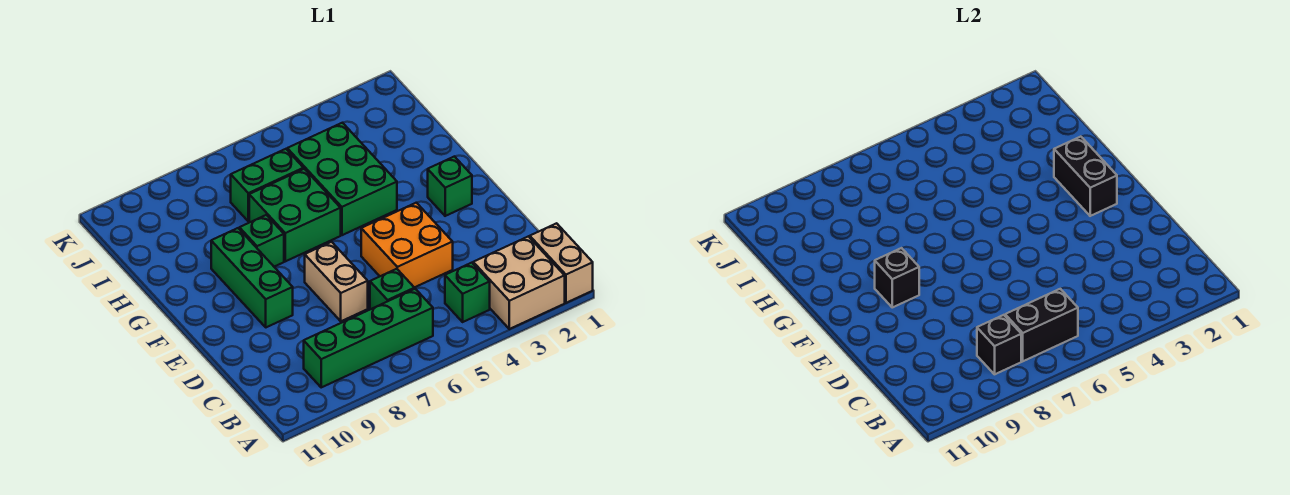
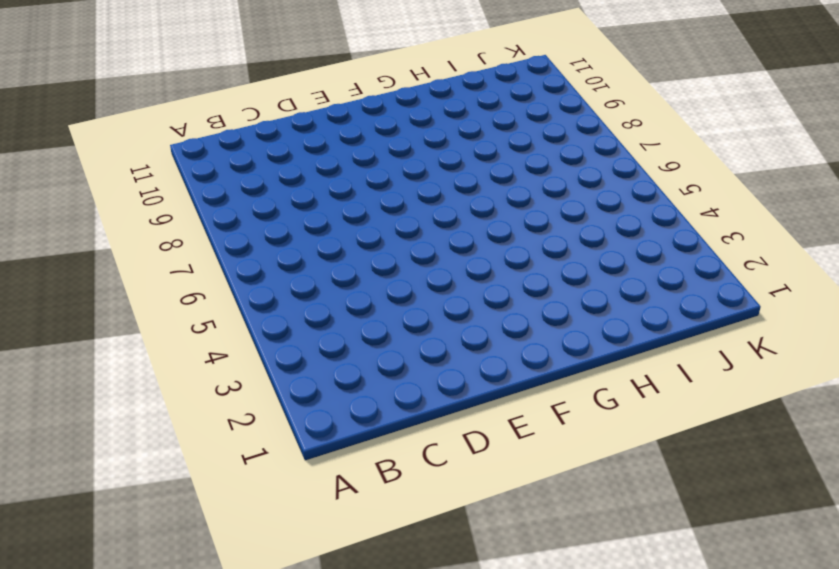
none -> tan 1x2 brick [530,223,593,303]
none -> tan 2x2 brick [473,236,565,329]
none -> green 1x1 brick [445,263,490,322]

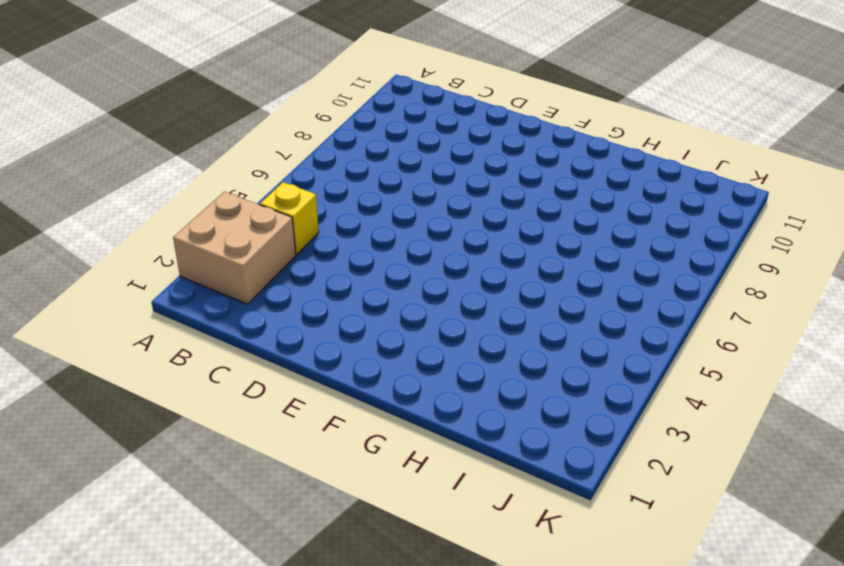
yellow 1x1 brick [260,182,319,255] -> green 1x1 brick [445,263,490,322]
none -> tan 1x2 brick [530,223,593,303]
none -> green 1x4 brick [304,289,433,387]
none -> green 1x1 brick [370,269,414,309]

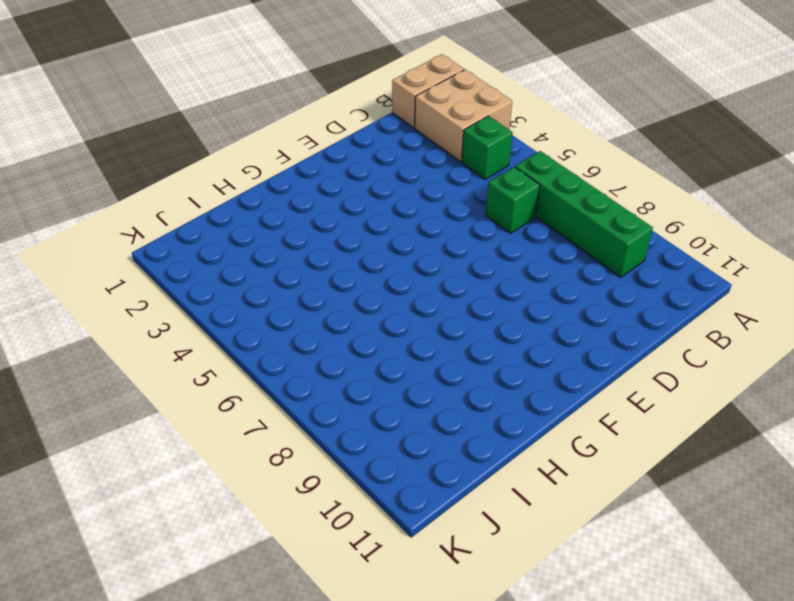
none -> orange 2x2 brick [361,203,453,287]
none -> tan 1x2 brick [305,242,368,321]
none -> green 1x3 brick [211,228,293,327]

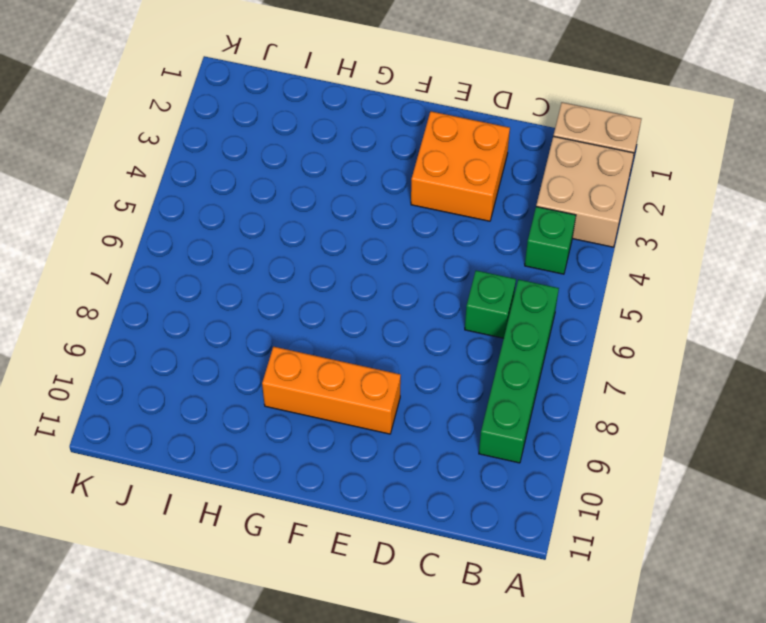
orange 2x2 brick [411,111,510,221] -> orange 2x2 brick moved to [361,203,453,287]
orange 1x3 brick [262,347,401,434] -> green 1x3 brick [211,228,293,327]
none -> tan 1x2 brick [305,242,368,321]
none -> green 1x1 brick [428,156,472,216]
none -> green 2x3 brick [287,123,397,235]

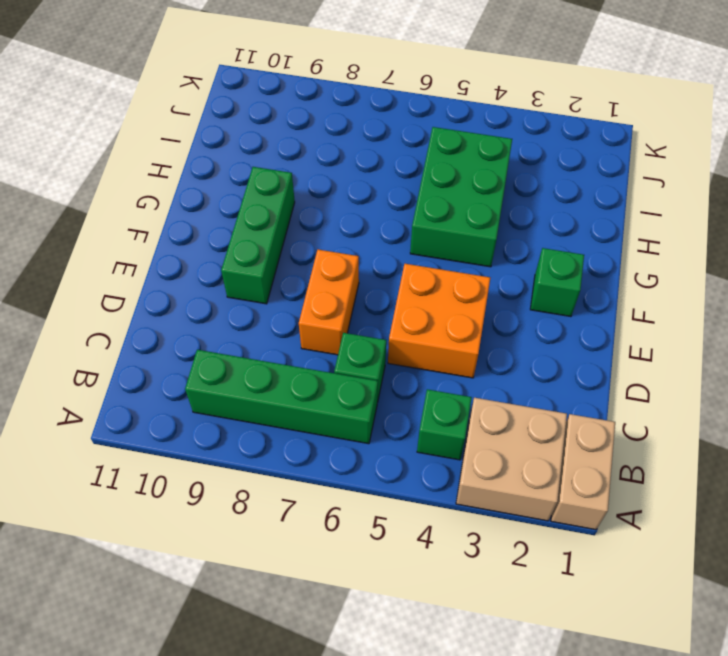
orange 1x2 brick [299,250,359,355] -> tan 1x2 brick [305,242,368,321]
none -> green 2x2 brick [249,169,341,261]
none -> green 1x1 brick [239,215,284,267]
none -> green 1x2 brick [231,149,304,221]

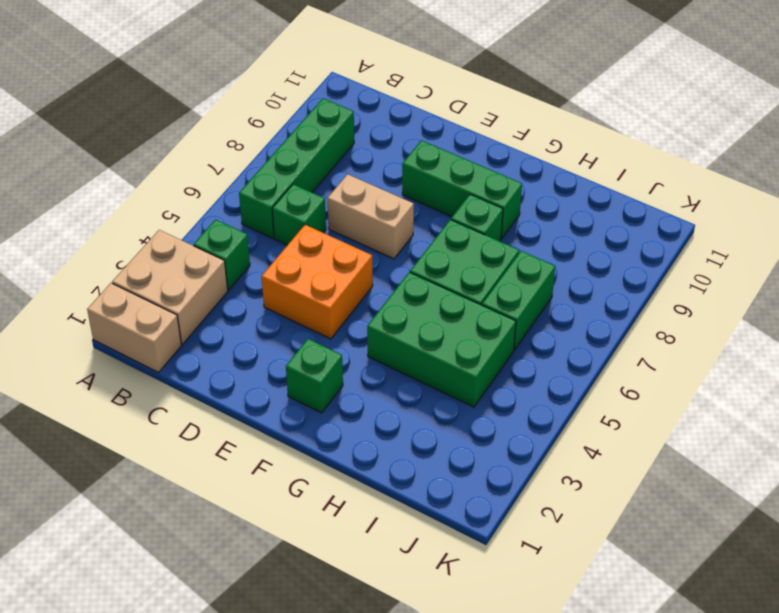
none -> black 1x2 brick [1005,289,1078,361]
none -> black 1x1 brick [977,315,1021,374]
none -> black 1x2 brick [1054,137,1117,216]

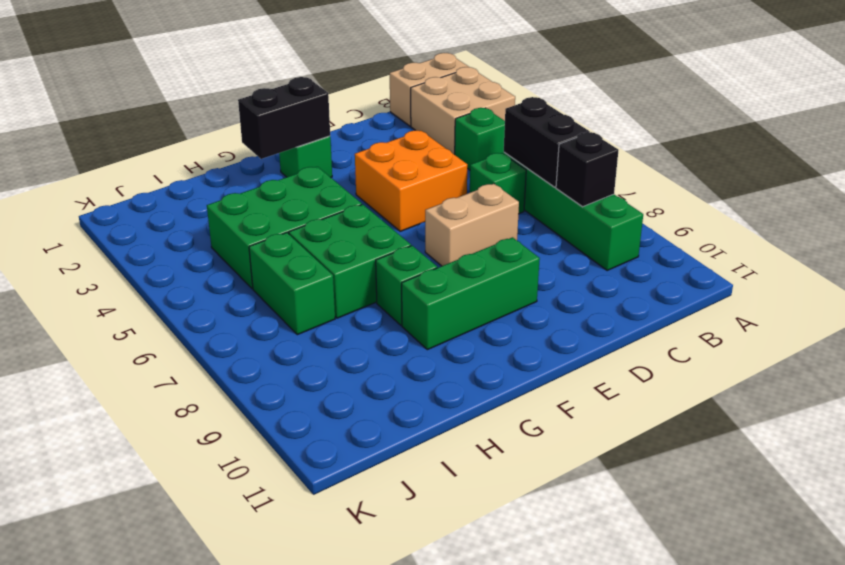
none -> black 1x1 brick [875,248,919,307]

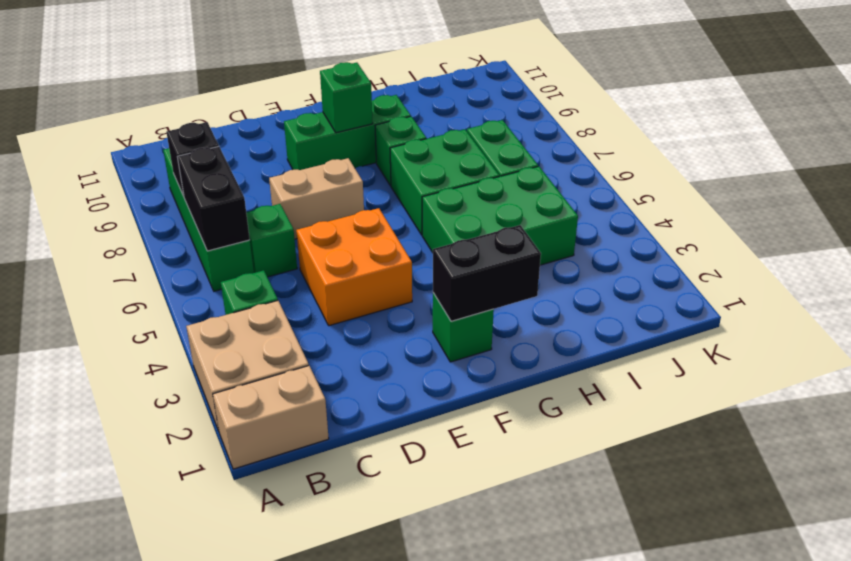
green 1x1 brick [320,62,373,133] -> black 1x1 brick [875,248,919,307]

